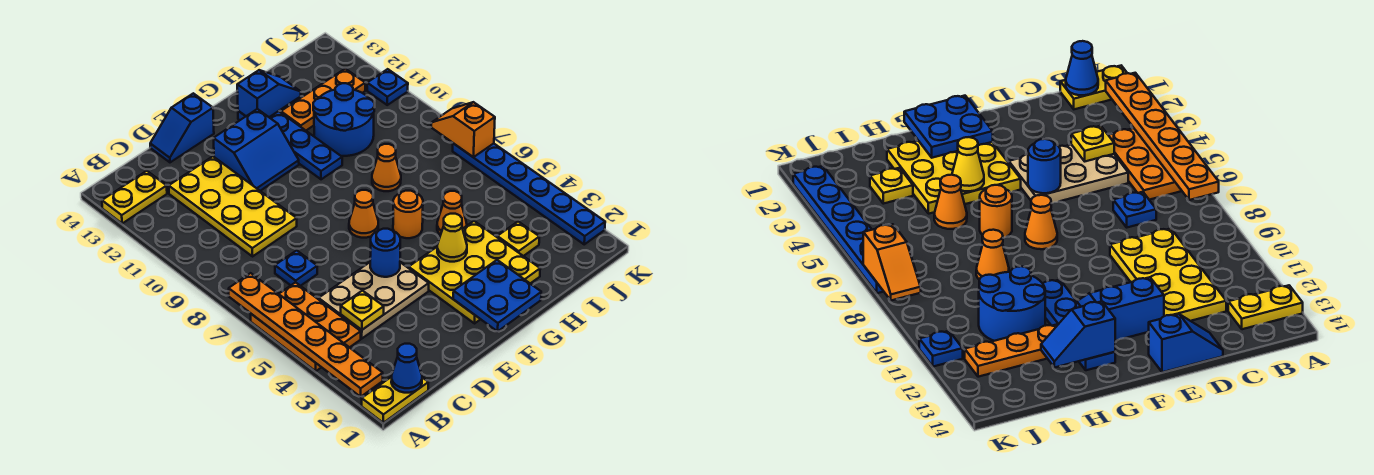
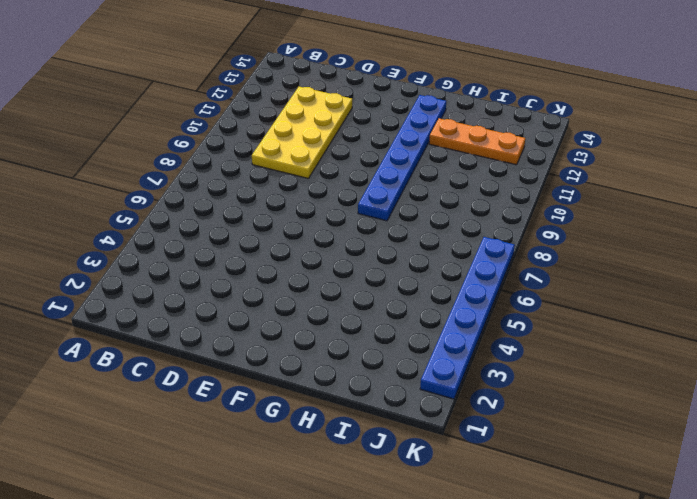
blue 1x6 plate [358,95,446,221] -> blue 1x4 plate [238,111,342,179]
none -> yellow 1x2 plate [362,377,428,423]
none -> orange 2x3 plate [251,282,361,371]
none -> yellow 1x2 plate [102,171,167,224]

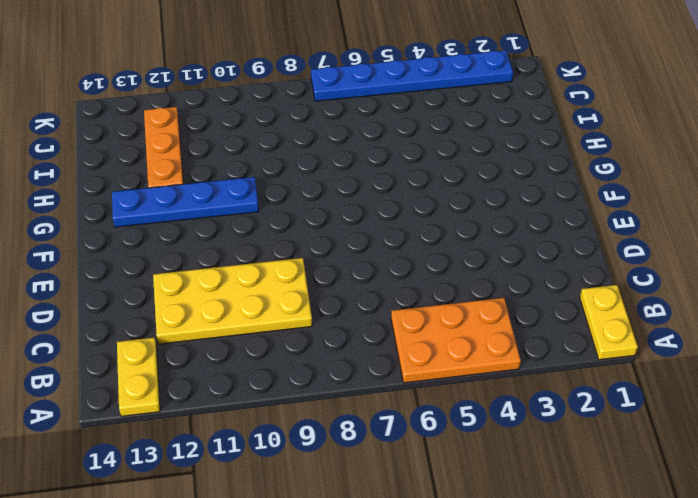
none -> tan 2x3 plate [319,262,429,338]
none -> blue 1x1 plate [275,250,317,286]
none -> blue 1x2 slope [150,93,214,162]

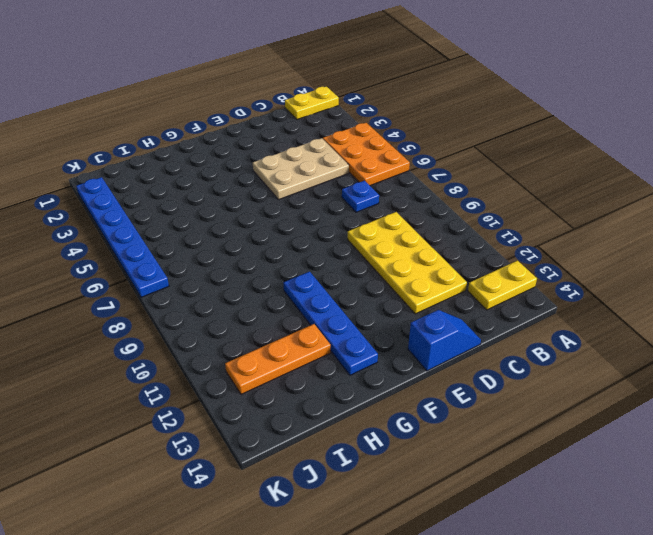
none -> blue 2x2 slope [214,109,299,191]
none -> yellow 3x3 plate [409,221,540,323]
none -> orange 1x1 cone [349,190,378,238]

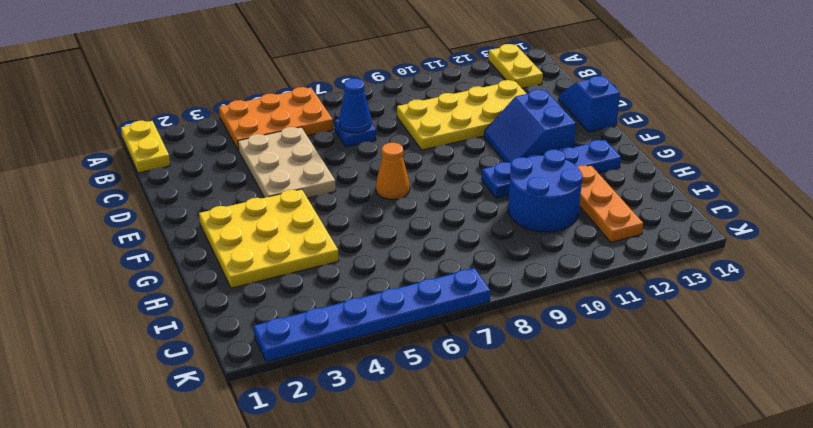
blue 1x1 cone [339,78,371,133] -> blue 1x1 cone moved to [391,344,422,393]
none -> orange 1x1 round brick [393,191,423,238]
none -> orange 1x1 cone [437,191,467,235]
none -> orange 1x1 cone [372,144,401,191]

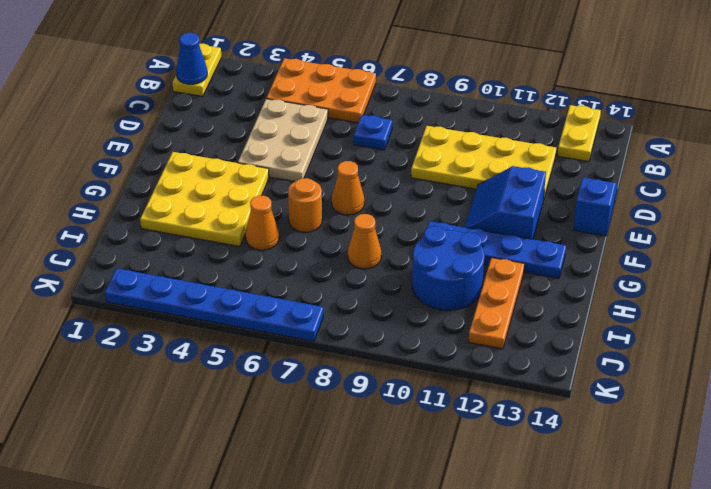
none -> yellow 1x1 plate [497,222,539,256]
none -> blue 1x1 plate [367,69,408,105]
none -> orange 1x6 plate [229,273,383,397]

